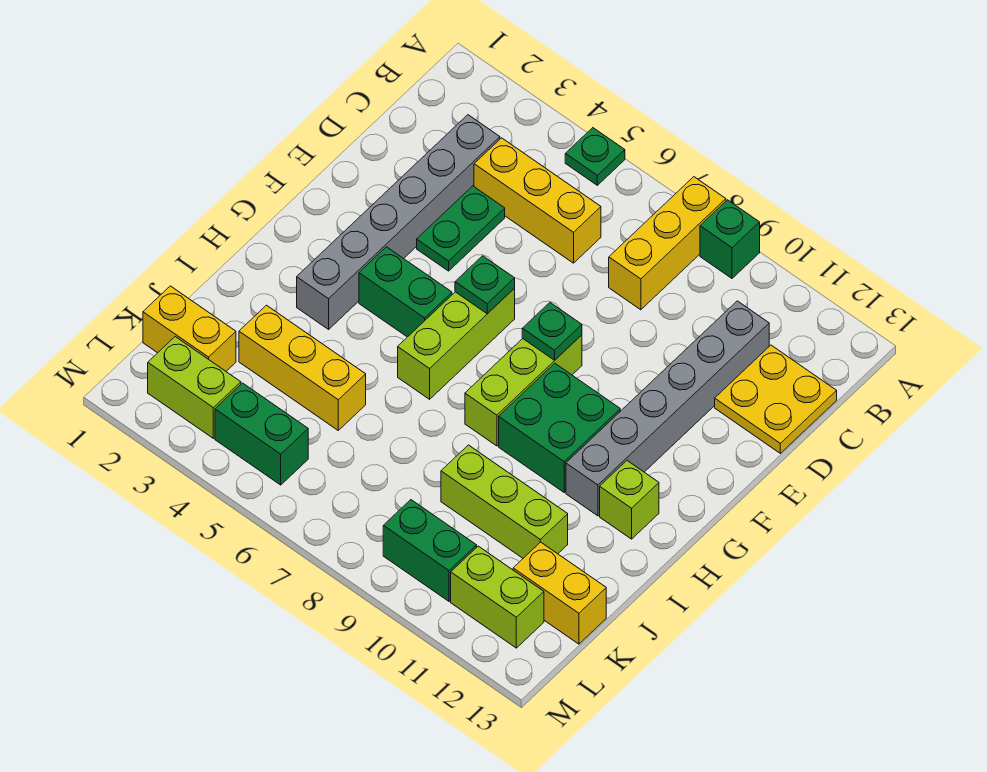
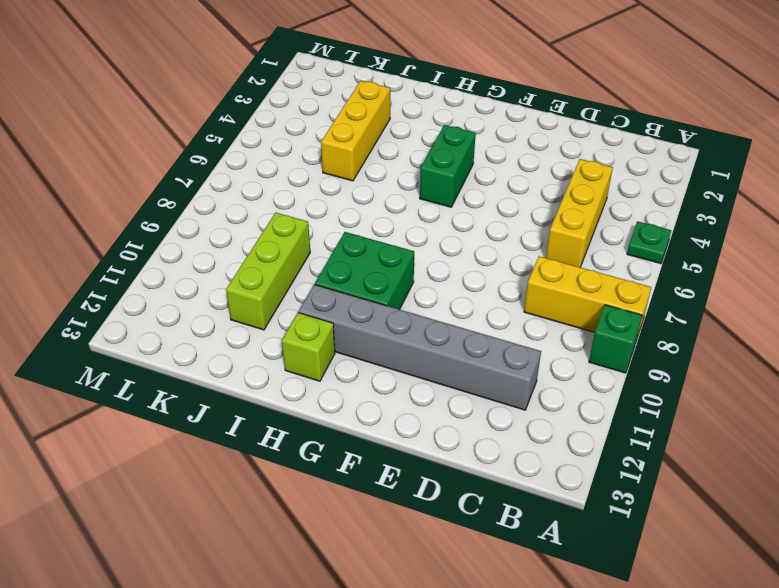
none -> grey 1x6 brick [297,115,500,329]
none -> yellow 2x2 plate [715,345,837,453]
none -> green 1x2 plate [417,186,505,271]

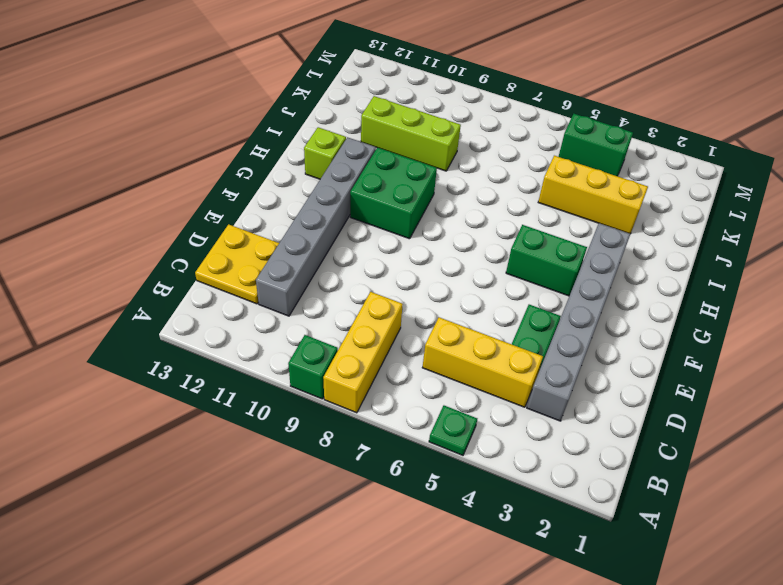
none -> lime 1x3 brick [398,289,515,399]
none -> lime 1x3 brick [465,335,582,446]
none -> yellow 1x2 brick [143,286,236,371]

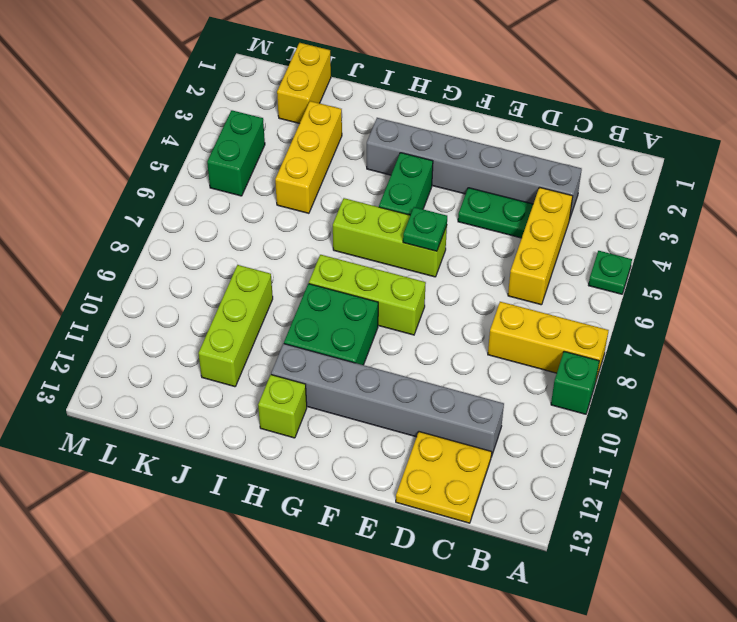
none -> yellow 1x2 brick [513,542,606,644]
none -> lime 1x2 brick [148,337,241,438]
none -> green 1x2 brick [383,500,477,601]

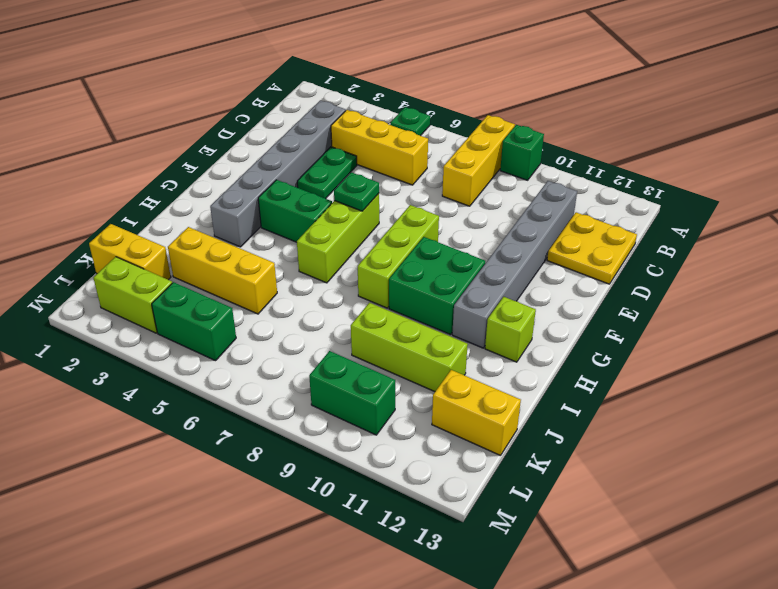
none -> lime 1x2 brick [451,546,544,648]
none -> green 1x1 plate [522,303,582,360]

